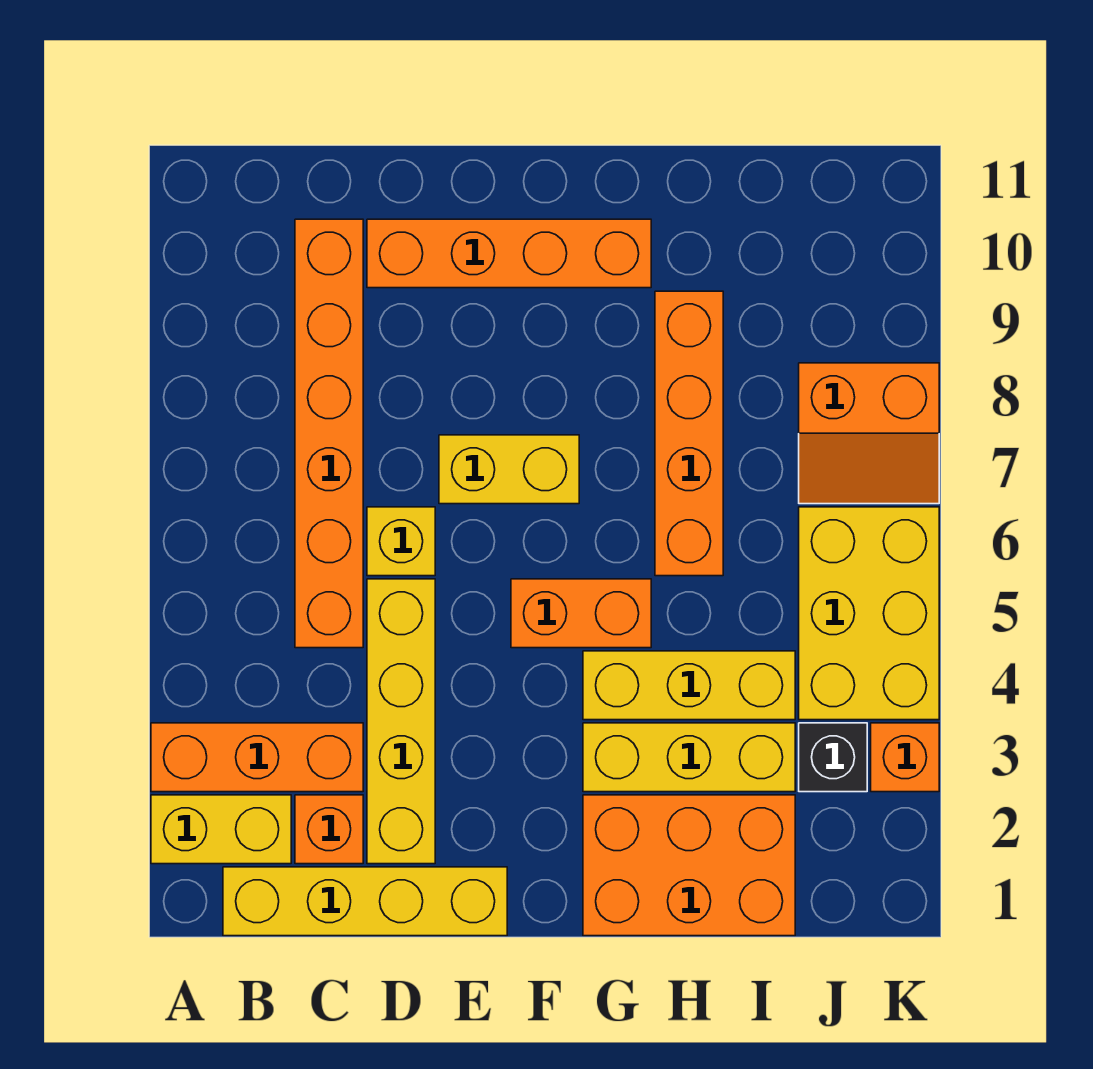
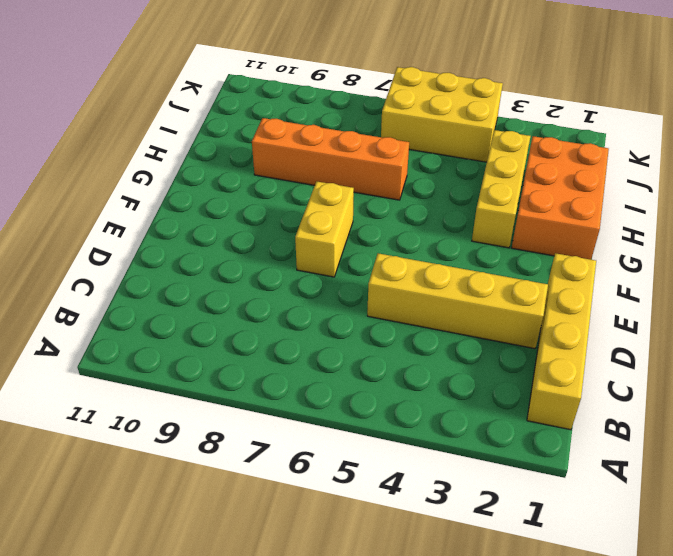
none -> yellow 1x2 brick [151,795,291,864]
none -> orange 1x3 brick [151,723,363,792]
none -> orange 1x1 brick [295,795,363,864]

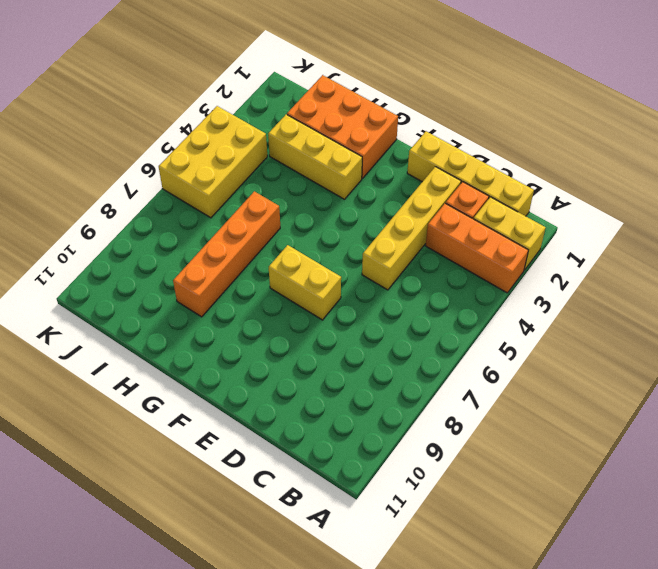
none -> orange 1x6 brick [295,219,363,648]
none -> yellow 1x1 brick [367,507,435,576]
none -> orange 1x4 brick [367,219,651,288]

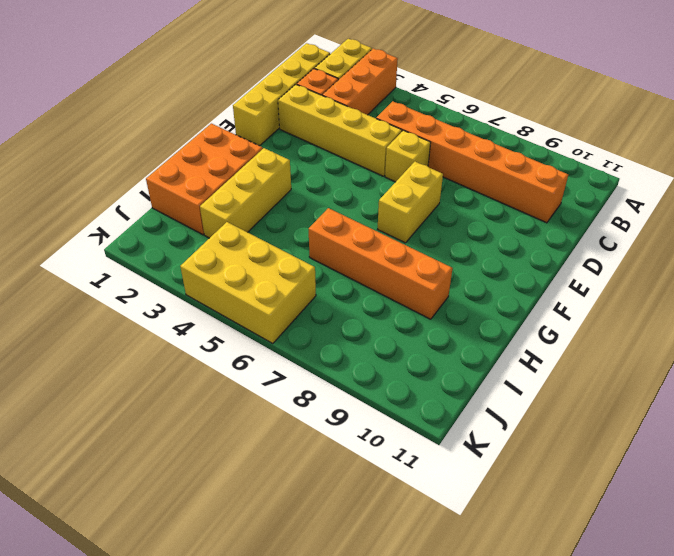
none -> orange 1x4 brick [367,219,651,288]
none -> orange 1x2 brick [511,579,651,648]
none -> yellow 1x3 brick [583,651,795,720]

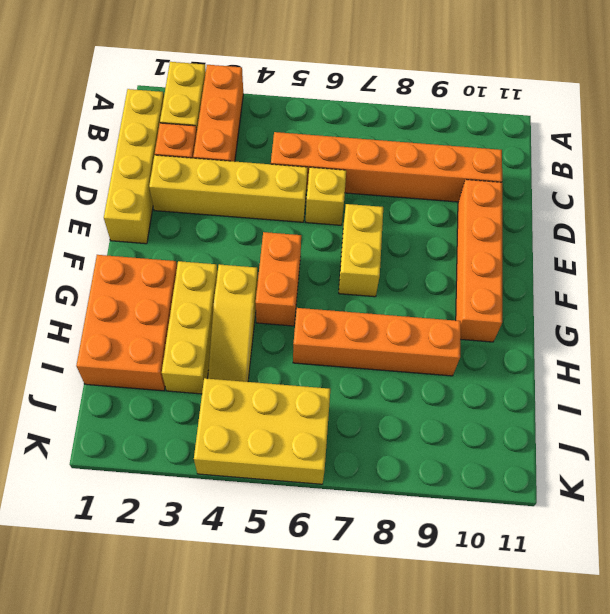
yellow 1x3 slope [208,264,258,382] -> yellow 1x3 brick [583,651,795,720]
none -> black 1x1 brick [799,723,867,792]
none -> orange 2x2 slope [799,363,939,504]
none -> orange 1x1 brick [871,723,939,792]

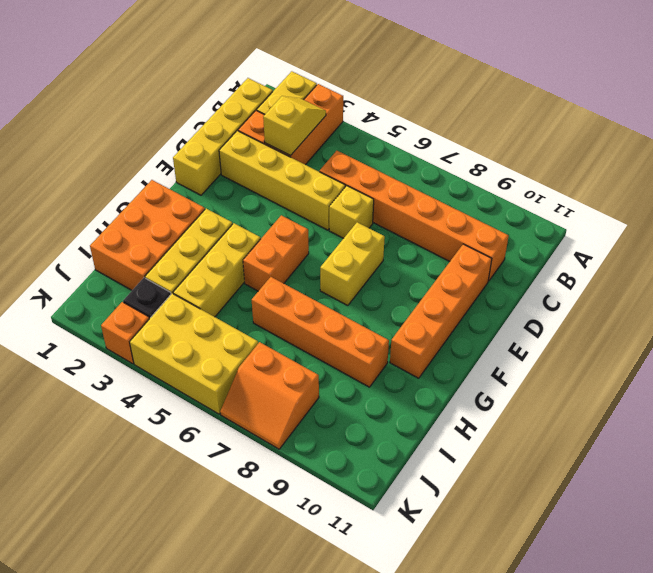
yellow 1x2 slope [263,96,326,156] -> none
orange 2x2 slope [220,342,319,449] -> orange 2x2 slope turned to [799,363,939,504]

